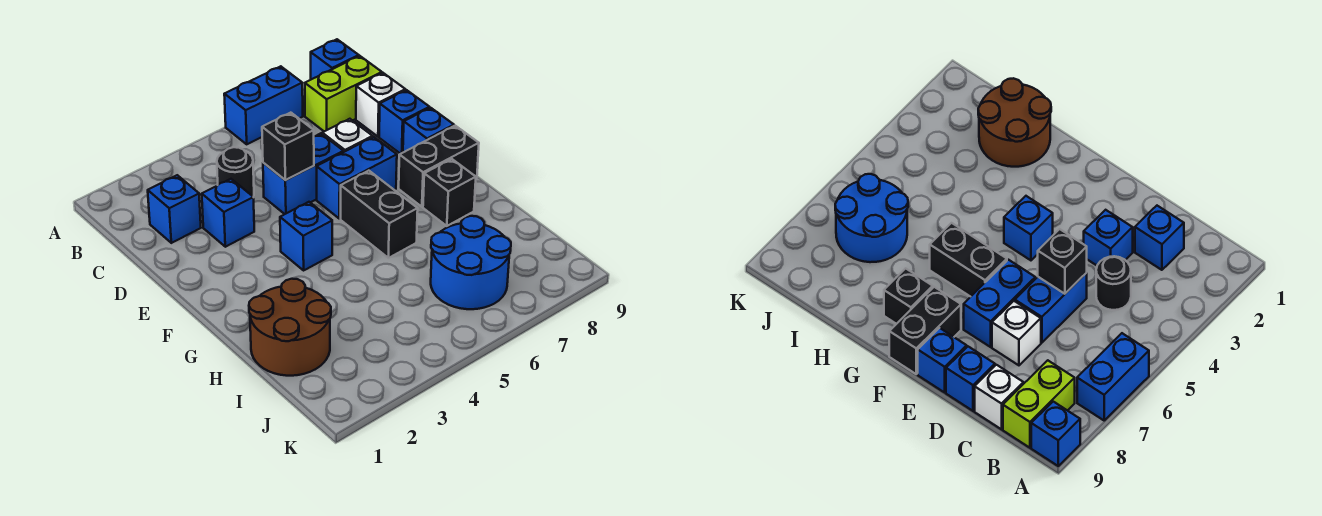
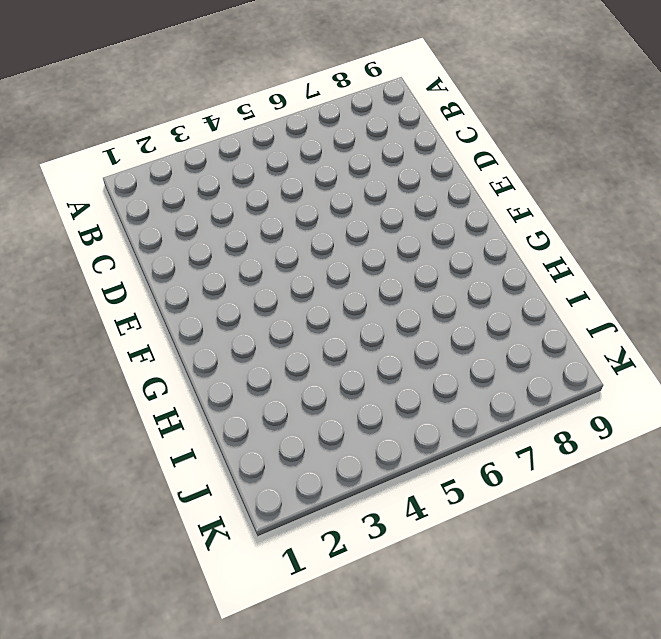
none -> blue 1x2 brick [224,66,303,144]
none -> blue 1x1 brick [311,39,359,79]
none -> lime 1x2 brick [305,56,382,131]

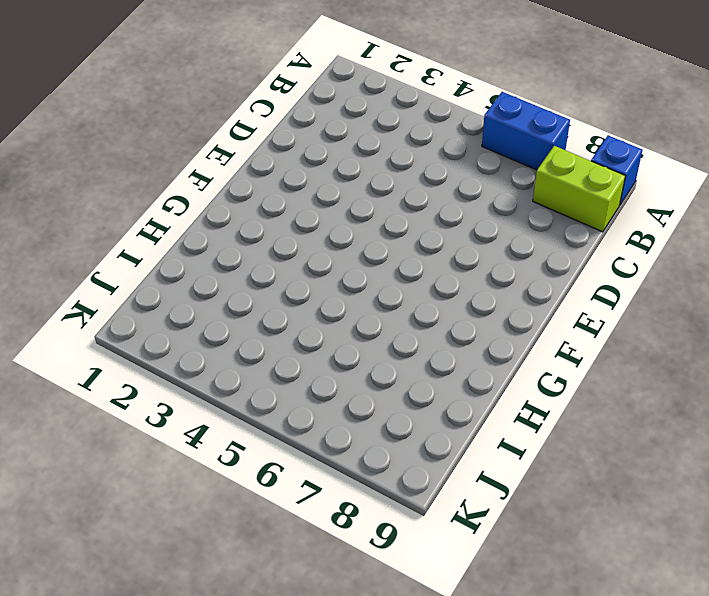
none -> blue 1x1 brick [148,175,201,243]
none -> black 1x1 round brick [217,147,254,197]
none -> white 1x1 brick [356,73,405,137]

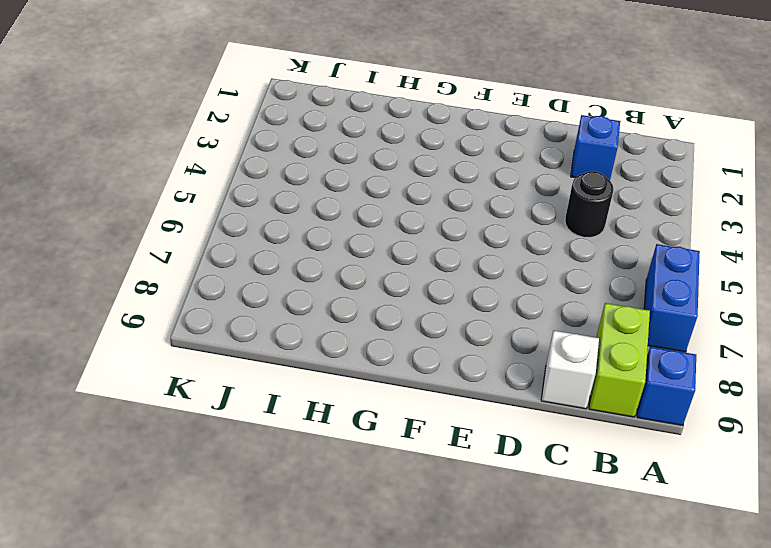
none -> blue 1x1 brick [202,179,254,247]
none -> blue 1x2 brick [263,133,344,214]
none -> white 1x1 brick [322,119,373,152]

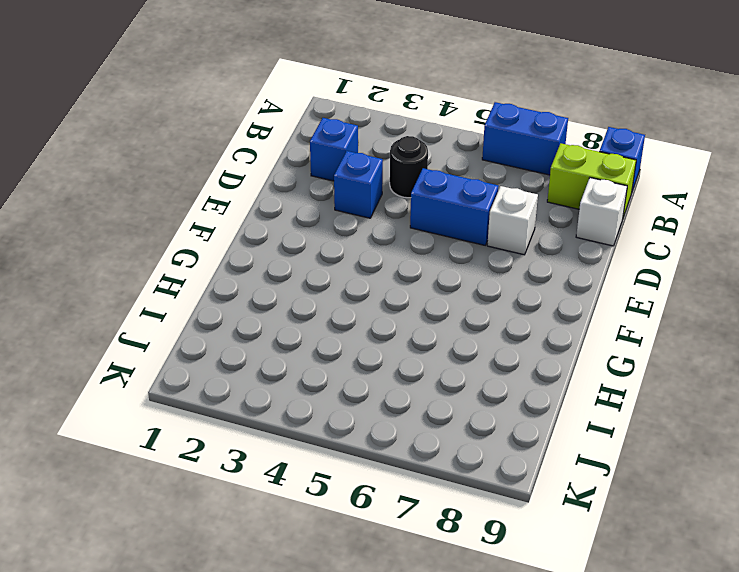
none -> blue 1x1 brick [379,90,429,154]
none -> blue 1x2 brick [317,137,397,219]
none -> blue 1x1 brick [403,108,454,152]

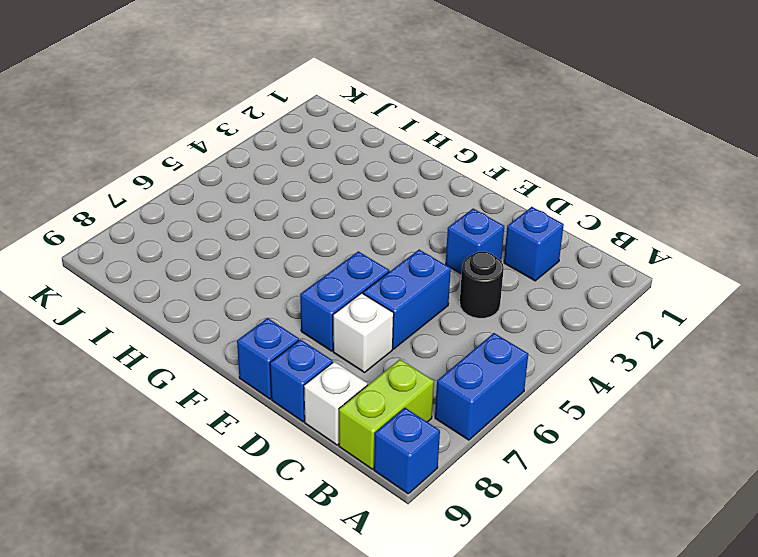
none -> blue 1x1 brick [280,202,332,270]
none -> black 1x2 brick [341,171,418,258]
none -> black 1x2 brick [399,126,479,207]

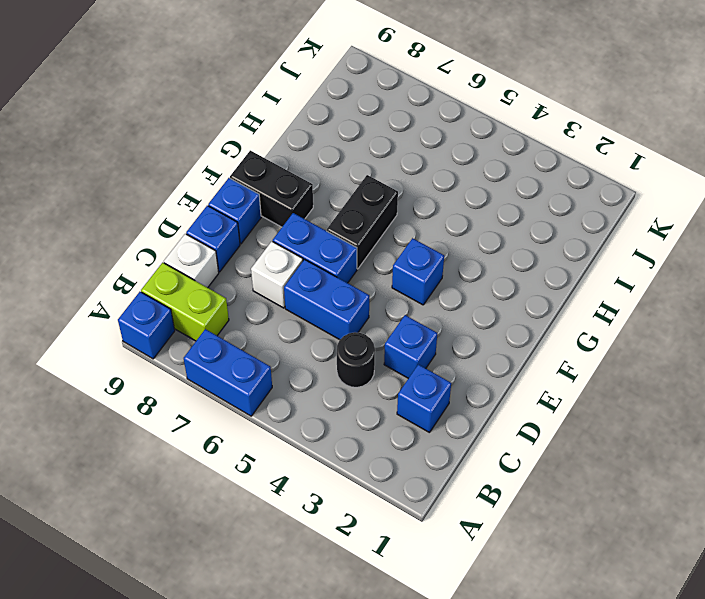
none -> black 1x1 brick [423,159,476,226]
none -> brown 2x2 round brick [249,279,331,376]
none -> blue 2x2 round brick [431,216,511,309]

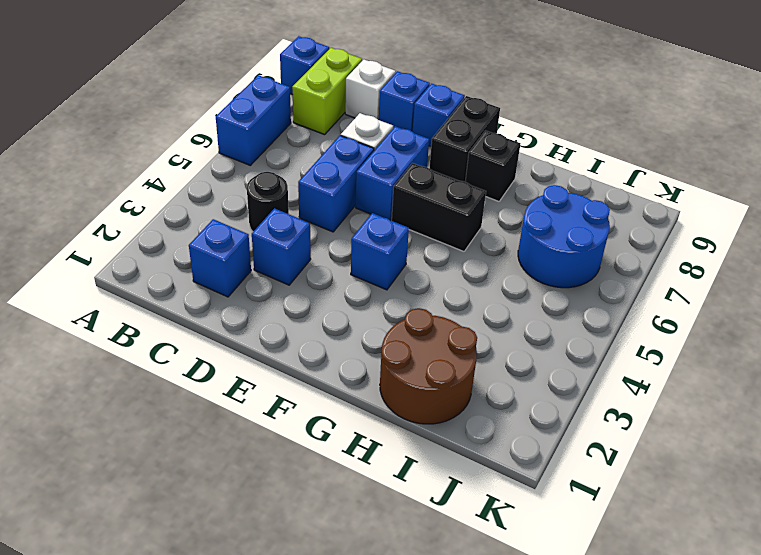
none -> black 1x1 brick [262,113,314,180]

